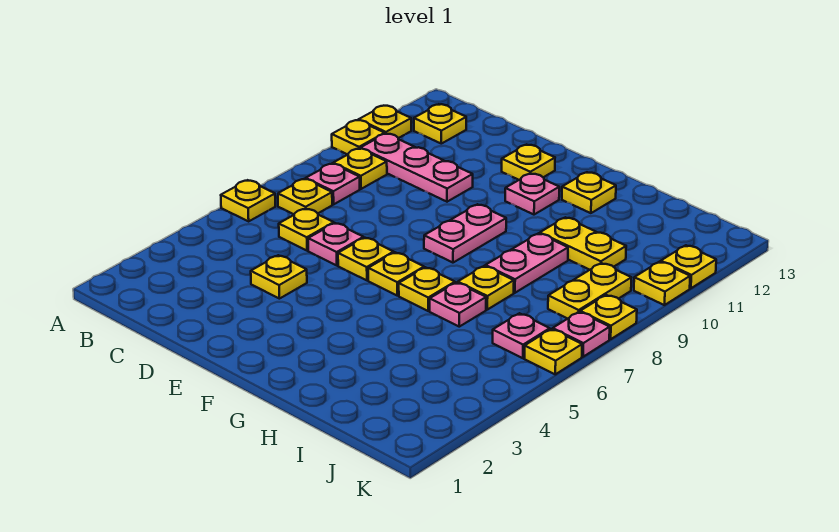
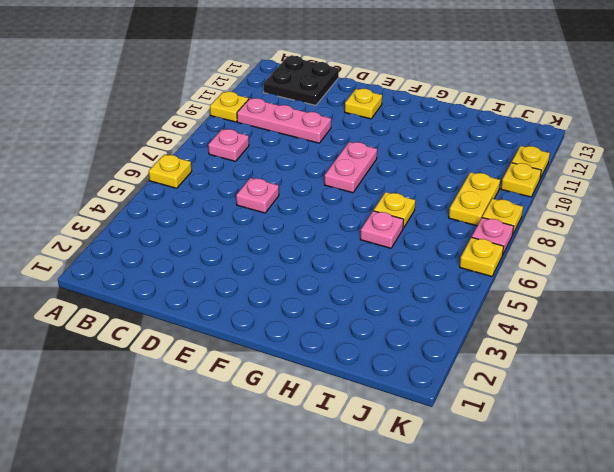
black 2x2 plate [264,56,339,105] -> yellow 1x1 plate [414,104,466,144]
none -> yellow 1x1 plate [359,106,411,138]
none -> yellow 1x1 plate [278,179,332,214]
none -> yellow 1x1 plate [333,148,387,189]

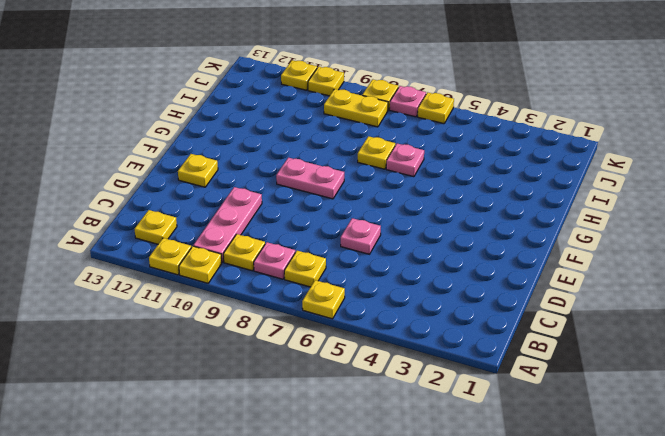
none -> yellow 1x1 plate [279,208,334,251]
none -> yellow 1x1 plate [251,255,307,299]
none -> yellow 1x1 plate [338,238,394,280]

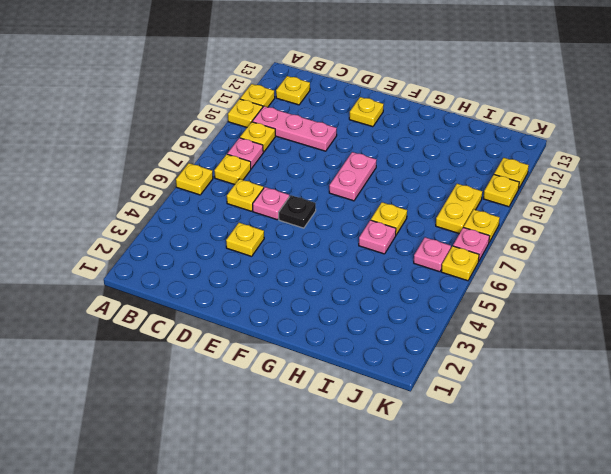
black 1x1 plate [279,195,316,228] -> yellow 1x1 plate [338,238,394,280]
none -> yellow 1x1 plate [368,252,424,296]
none -> pink 1x1 plate [505,173,559,215]
none -> yellow 1x1 plate [399,267,455,311]

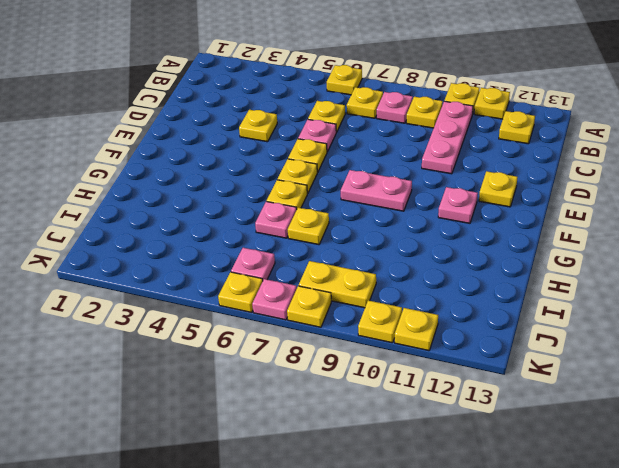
none -> yellow 1x1 plate [562,172,616,213]
none -> pink 1x2 plate [485,233,568,293]
none -> yellow 1x2 plate [540,217,626,270]

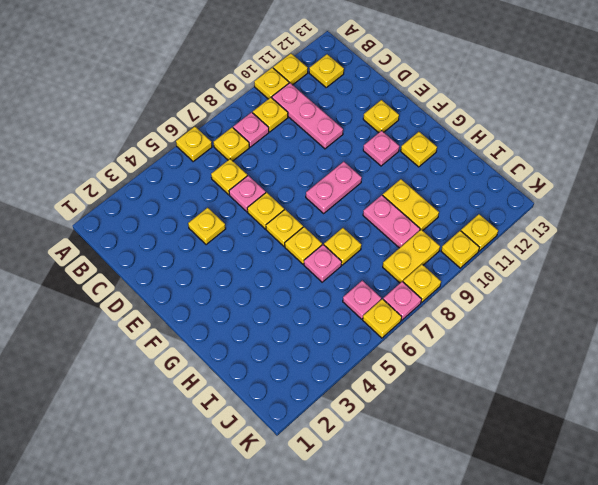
pink 1x2 plate [363,195,420,248] -> pink 1x2 plate turned to [485,233,568,293]

